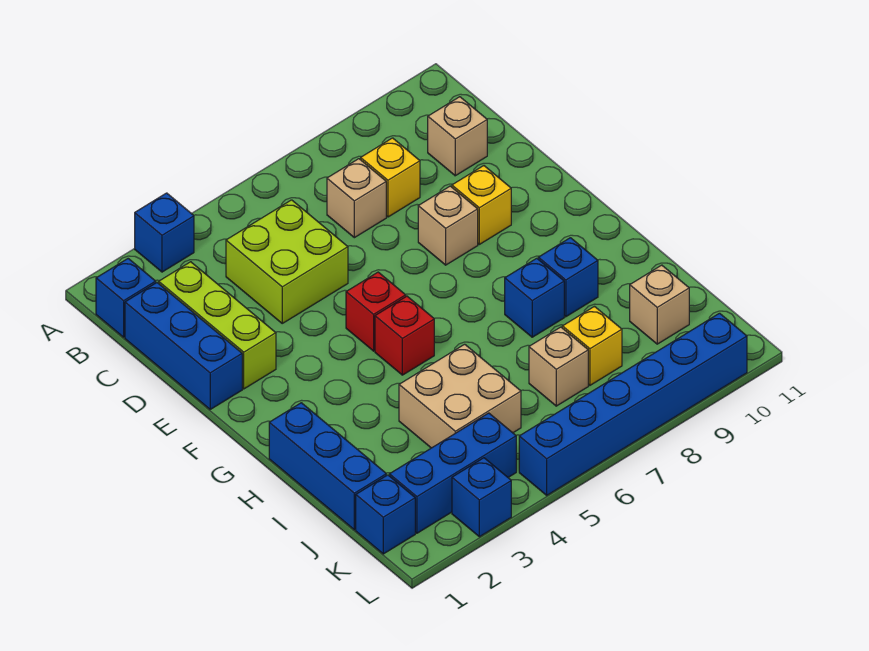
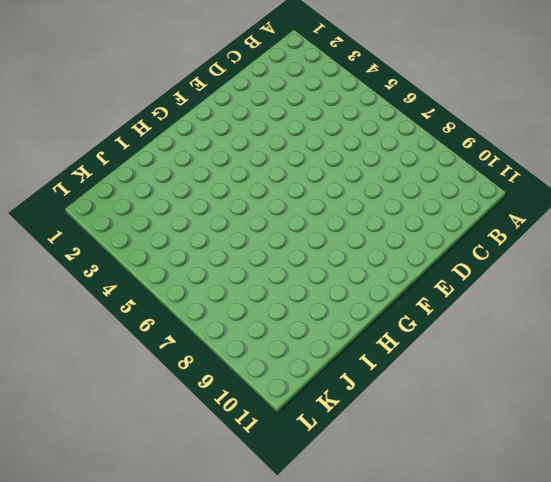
none -> blue 1x1 brick [135,193,194,272]
none -> blue 1x1 brick [96,259,156,337]
none -> blue 1x3 brick [125,283,242,409]

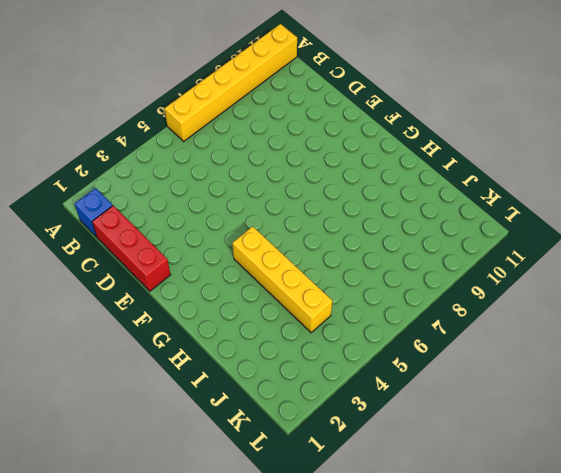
yellow 1x6 brick [165,24,297,141] -> none
red 1x3 brick [92,206,171,291] -> blue 1x3 brick [125,283,242,409]
yellow 1x4 brick [232,226,332,333] -> tan 2x2 brick [399,344,521,448]
none -> blue 1x1 brick [135,193,194,272]
none -> lime 1x3 brick [159,262,276,389]
none -> lime 2x2 brick [226,200,348,323]

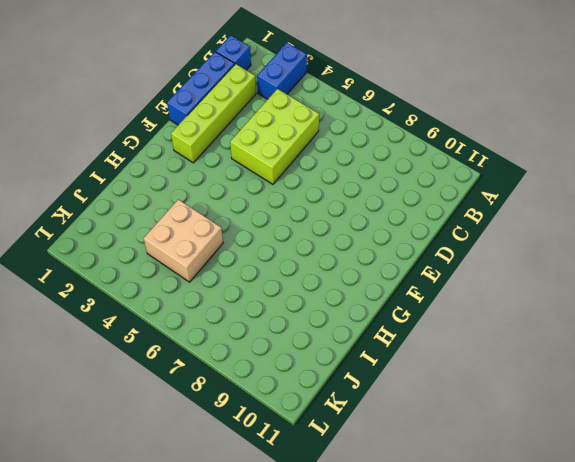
blue 1x2 brick [257,43,307,99] -> blue 1x1 brick [135,193,194,272]
lime 1x4 brick [171,64,256,163] -> lime 1x3 brick [159,262,276,389]
lime 2x3 brick [230,89,319,184] -> lime 2x2 brick [226,200,348,323]
none -> tan 1x1 brick [327,159,386,238]
none -> yellow 1x1 brick [361,138,420,217]
none -> tan 1x1 brick [428,97,487,176]

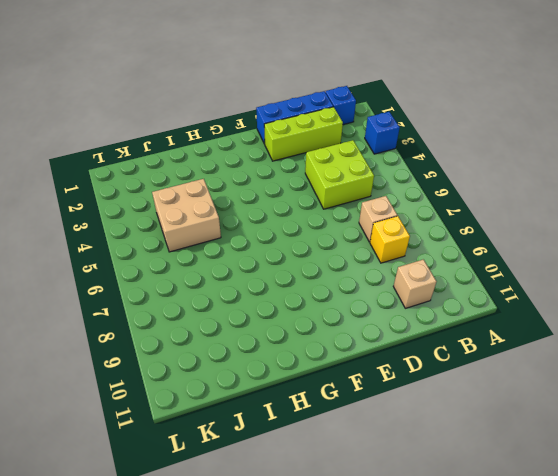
none -> tan 1x1 brick [418,186,478,265]
none -> yellow 1x1 brick [452,166,511,244]
none -> red 1x1 brick [346,272,406,351]

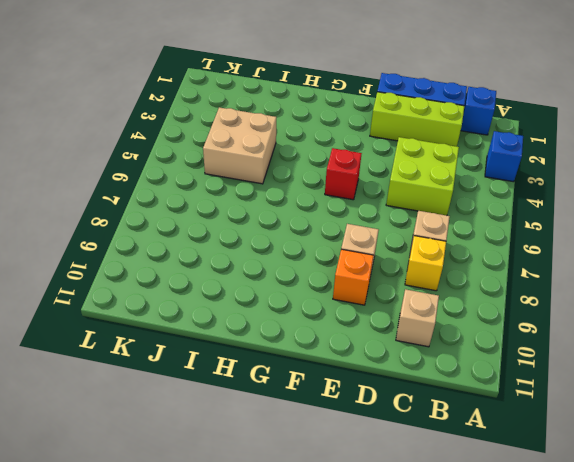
orange 1x1 brick [333,249,374,305] -> yellow 1x1 brick [452,166,511,244]
none -> red 1x1 brick [375,296,434,375]
none -> blue 1x3 brick [269,403,386,530]
none -> blue 1x1 brick [505,258,564,337]

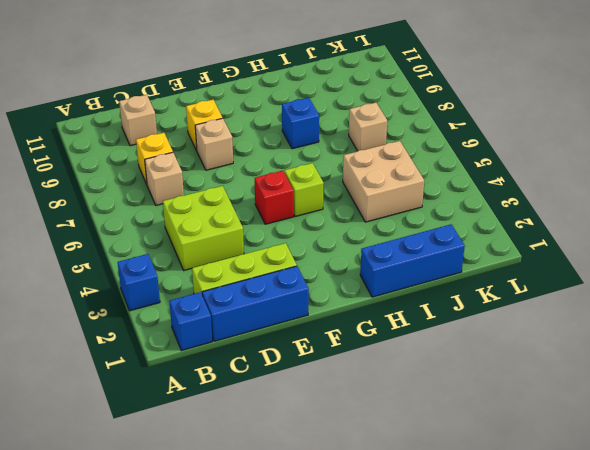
lime 1x1 brick [285,163,324,217] -> red 1x1 brick [375,296,434,375]
none -> blue 1x1 brick [538,238,598,317]
none -> yellow 1x1 brick [562,307,622,385]
none -> tan 1x1 brick [630,265,689,344]

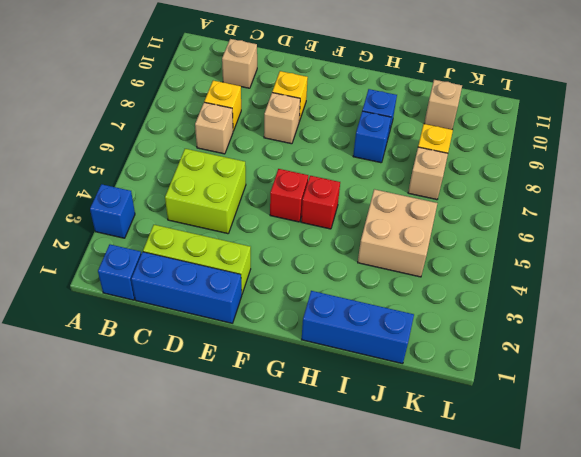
none -> blue 1x1 brick [356,475,415,554]
none -> blue 1x3 brick [389,413,516,533]
none -> blue 1x1 brick [452,458,511,537]

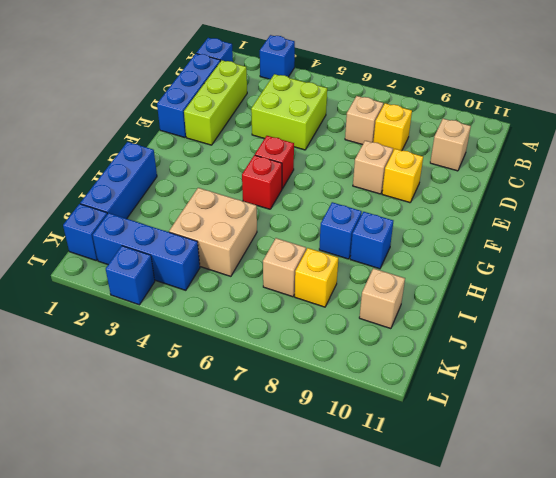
none -> blue 1x6 brick [519,313,747,495]

